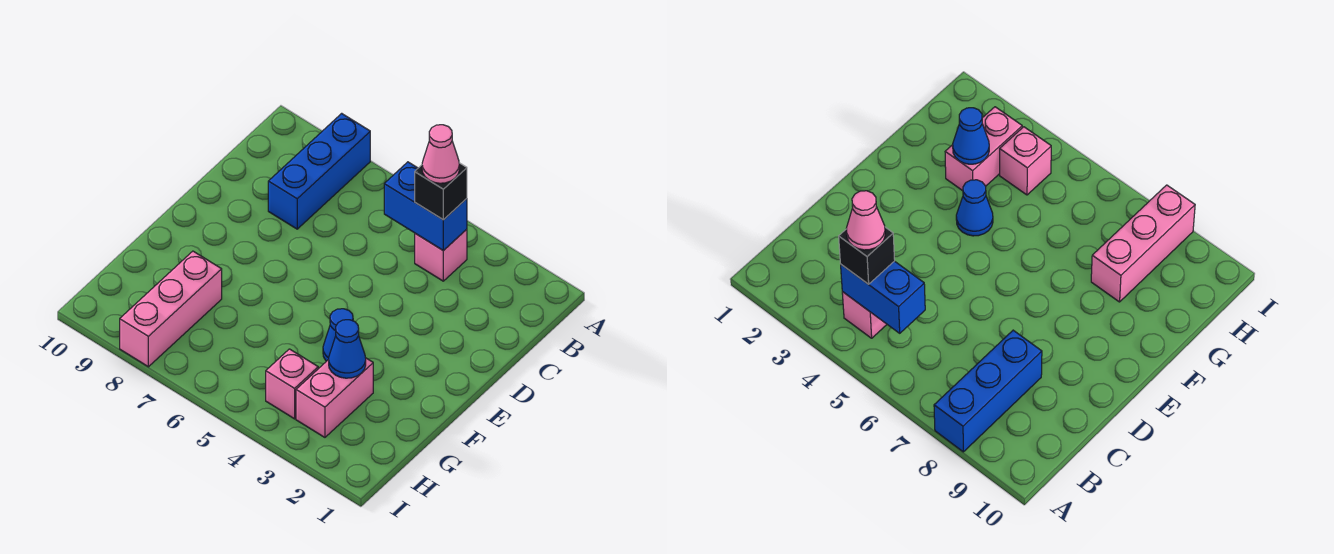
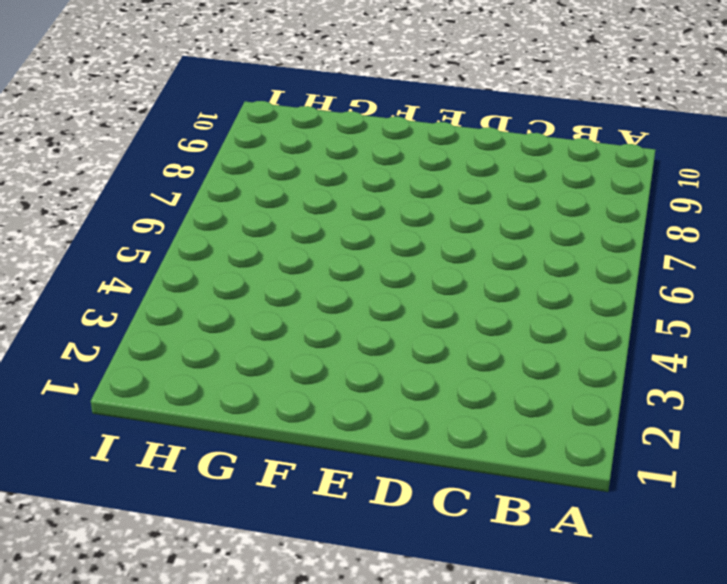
none -> blue 1x3 brick [268,113,370,229]
none -> pink 1x1 brick [415,229,467,281]

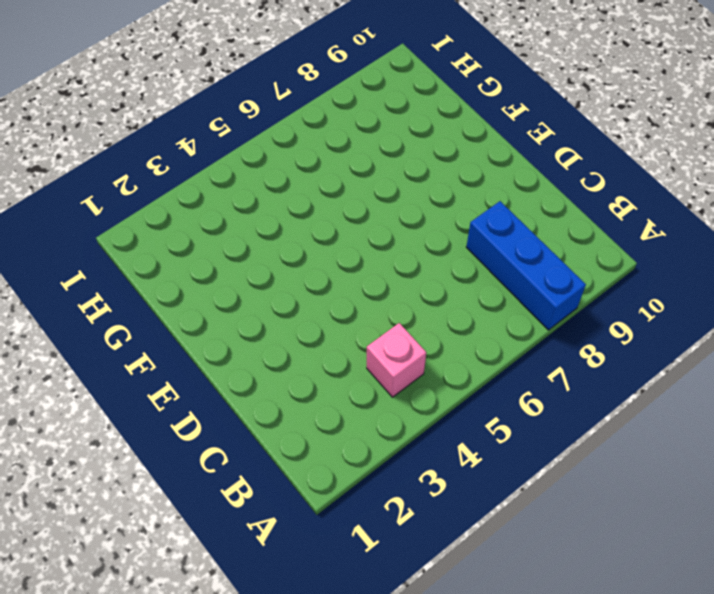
none -> blue 1x1 cone [323,309,353,361]
none -> pink 1x2 brick [296,358,373,437]

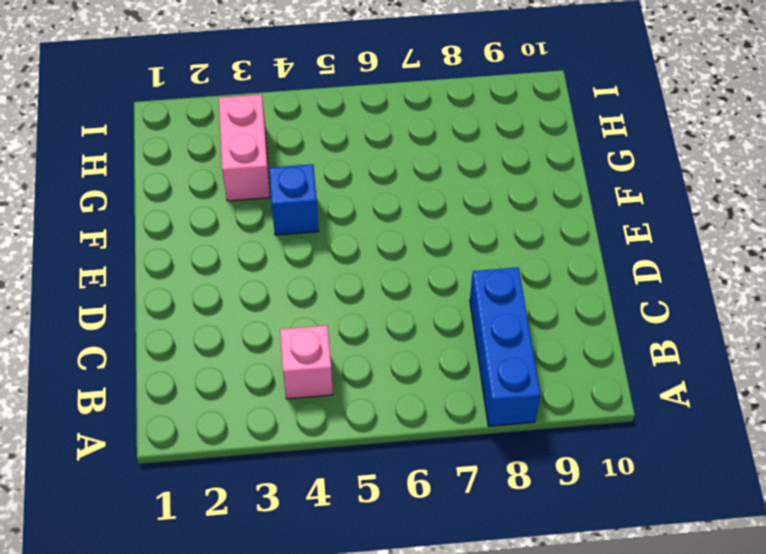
blue 1x1 brick [269,164,319,235] -> blue 1x1 cone [323,309,353,361]
none -> pink 1x3 brick [120,251,222,367]
none -> pink 1x1 brick [266,349,318,419]

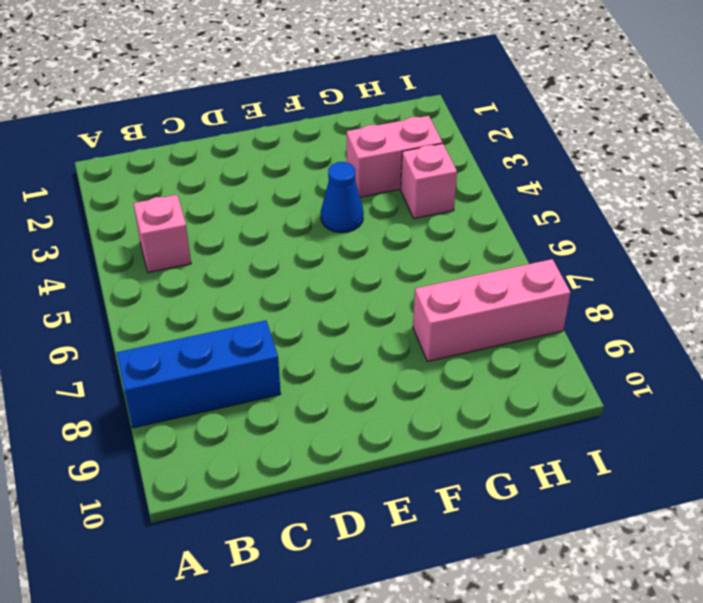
none -> blue 1x2 brick [384,162,467,251]
none -> blue 1x1 cone [329,320,366,378]

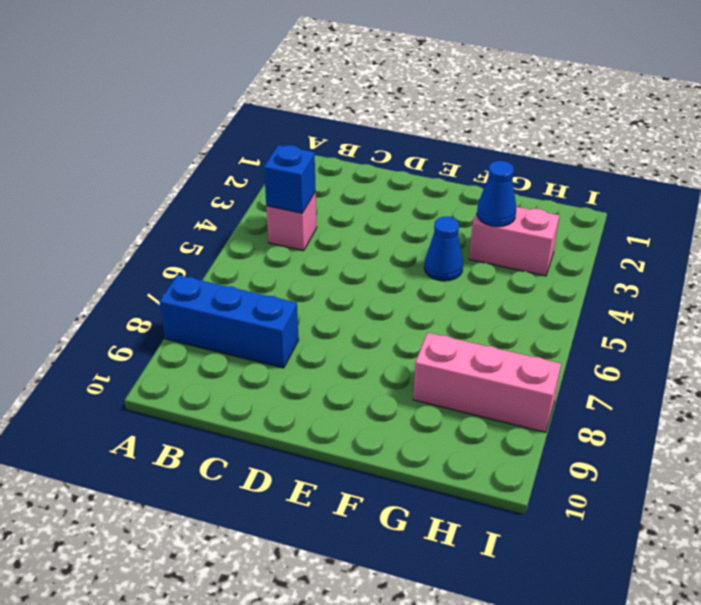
blue 1x1 brick [264,145,316,213] -> blue 1x2 brick [384,162,467,251]
none -> pink 1x1 brick [266,349,318,419]
none -> black 1x1 brick [415,163,467,220]

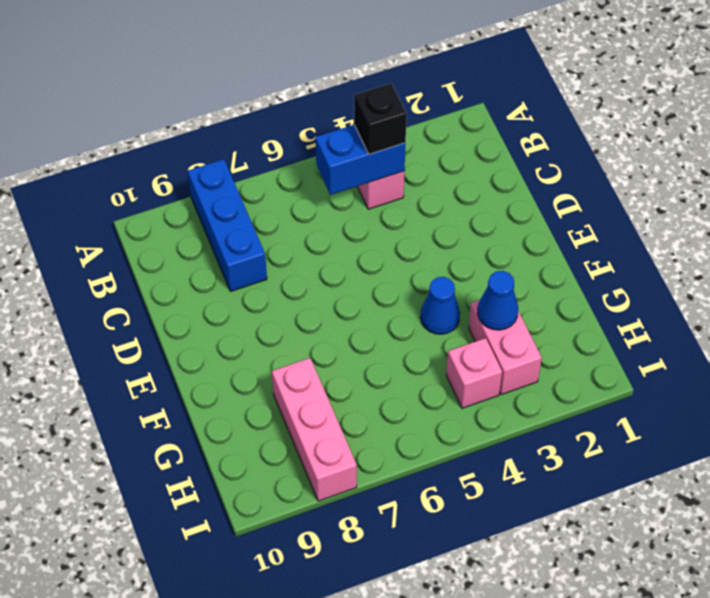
none -> pink 1x1 cone [422,125,459,183]

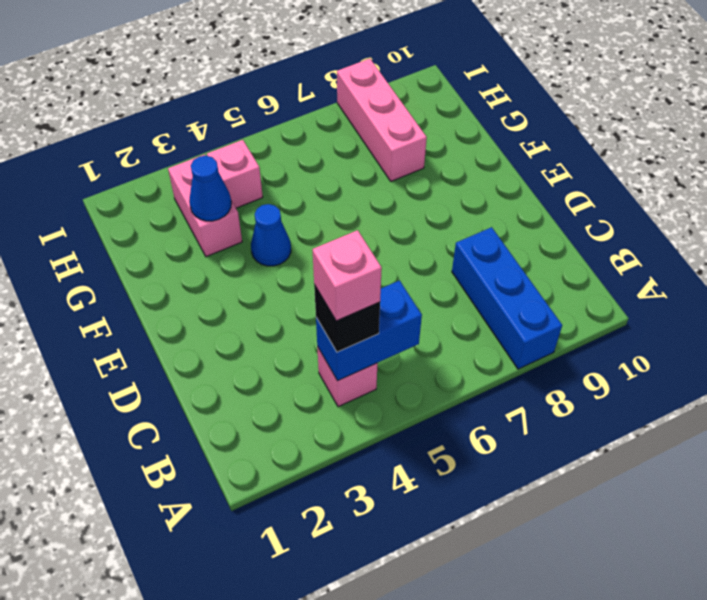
pink 1x1 brick [313,230,382,321] -> pink 1x1 cone [422,125,459,183]

